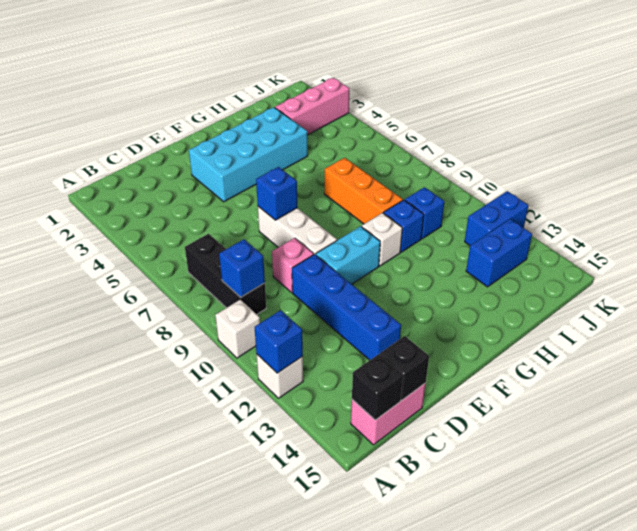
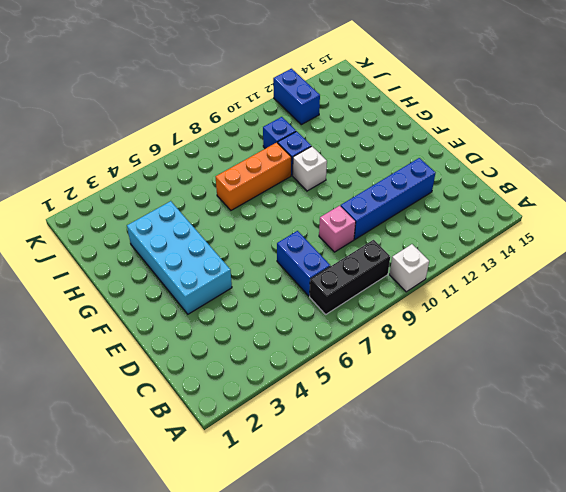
blue 1x2 brick [277,231,330,296] -> blue 1x2 brick moved to [466,219,532,287]
none -> white 1x1 brick [257,355,303,398]
none -> pink 1x2 brick [351,383,426,445]
none -> white 1x3 brick [258,207,337,255]

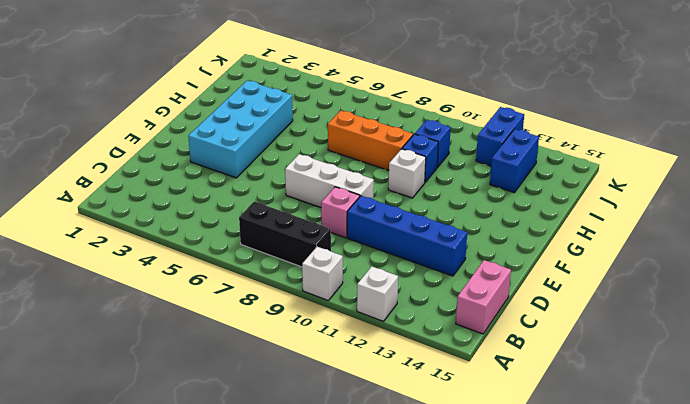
none -> cyan 1x2 brick [316,226,380,284]
none -> pink 1x3 brick [275,78,349,135]
none -> blue 1x1 brick [255,310,303,373]

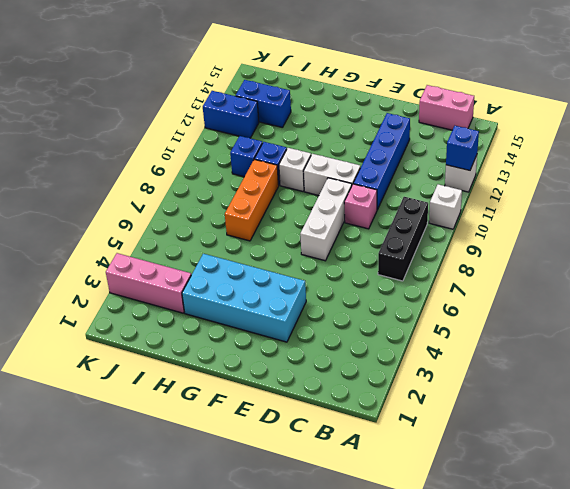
white 1x2 brick [303,154,360,196] -> cyan 1x2 brick [316,226,380,284]
none -> blue 1x1 brick [219,239,265,297]
none -> black 1x1 brick [352,354,403,420]
none -> black 1x1 brick [380,336,429,400]

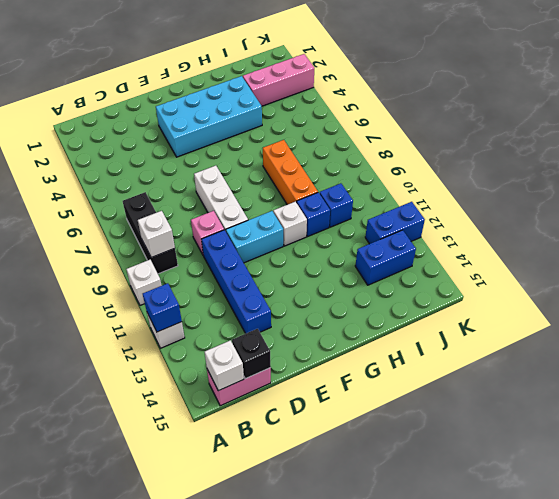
white 1x1 brick [138,211,175,258] -> blue 1x1 brick [219,239,265,297]
white 1x1 brick [205,340,244,391] -> black 1x1 brick [352,354,403,420]
none -> blue 1x1 brick [256,167,297,220]

